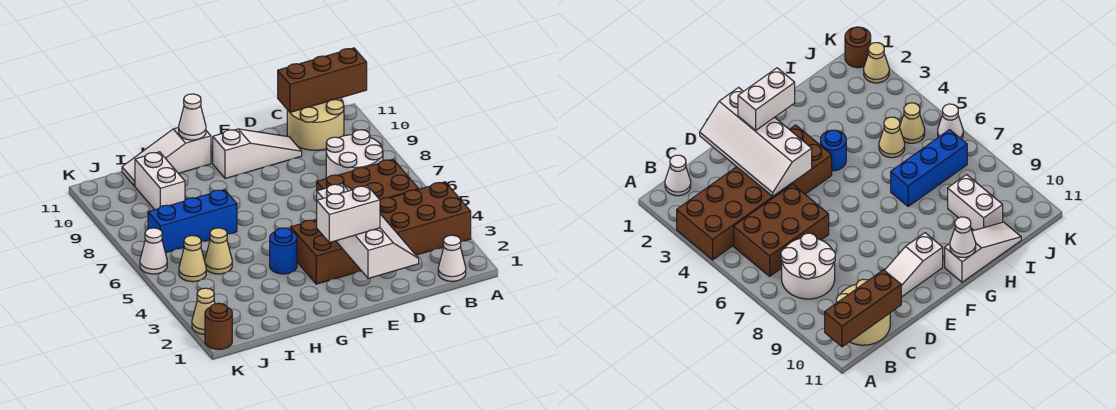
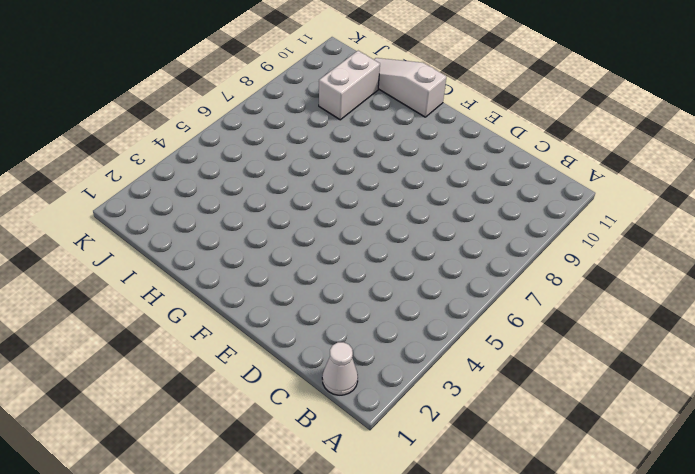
none -> brown 2x6 brick [291,182,471,284]
none -> brown 2x3 brick [317,159,419,200]
none -> white 2x2 round brick [326,130,383,179]

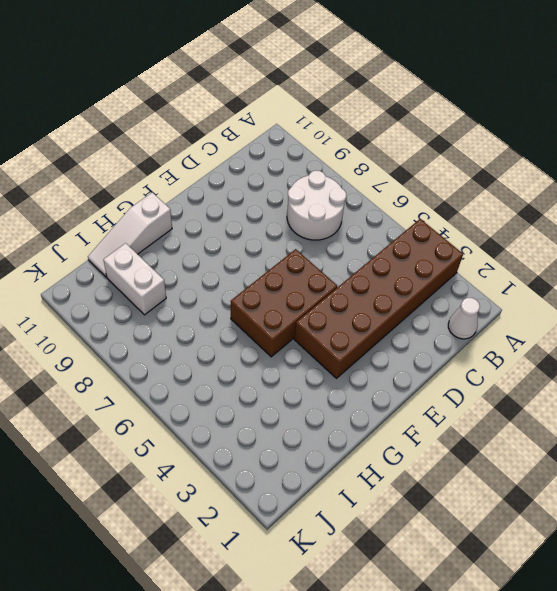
brown 2x3 brick [231,249,337,357] -> brown 2x3 brick moved to [317,159,419,200]
none -> tan 2x2 round brick [287,98,344,150]
none -> white 1x3 slope [213,129,302,179]
none -> blue 1x1 round brick [270,228,297,274]

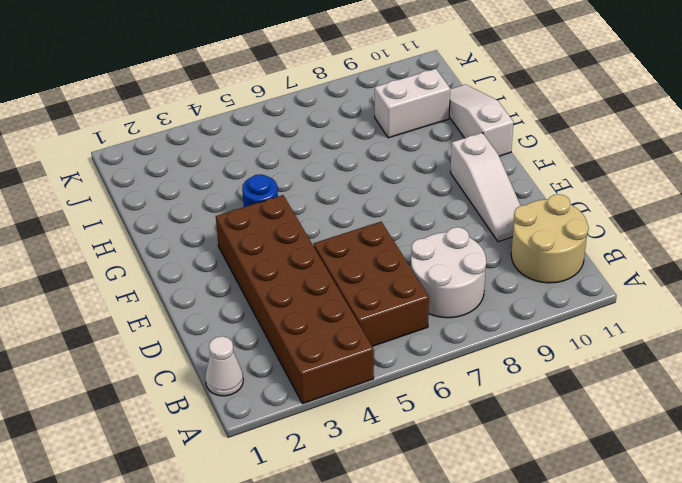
none -> blue 1x3 brick [148,189,237,253]
none -> tan 1x1 cone [205,228,232,274]
none -> tan 1x1 cone [179,236,206,282]

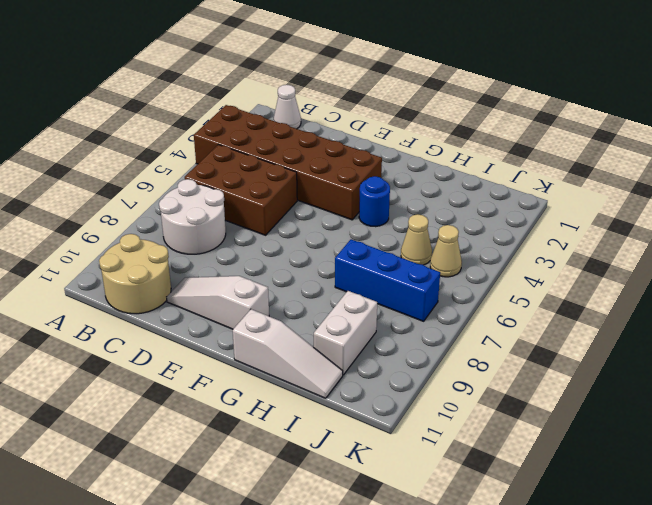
none -> brown 1x1 round brick [205,303,232,349]
none -> tan 1x1 cone [192,288,215,334]
none -> white 1x1 cone [140,228,167,274]

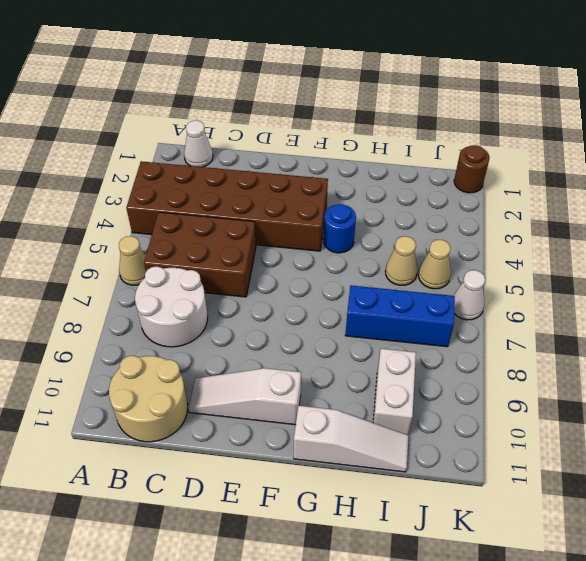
tan 1x1 cone [119,236,146,285] -> tan 1x1 cone moved to [192,288,215,334]
none -> brown 1x3 brick [278,48,367,112]
none -> white 2x4 slope [317,184,419,278]
none -> white 1x1 cone [179,94,206,140]

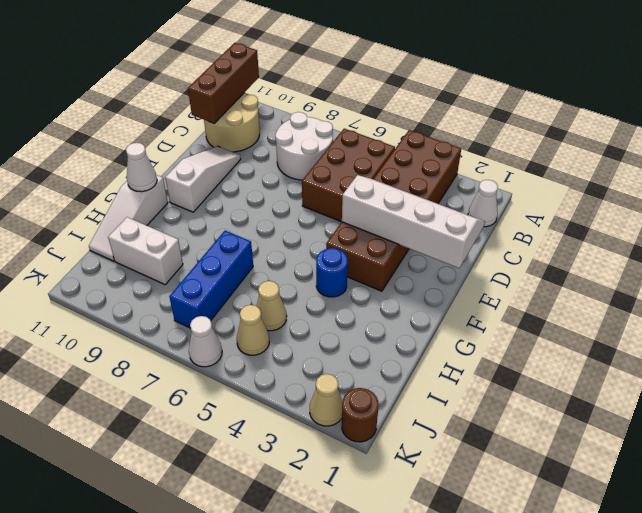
none -> white 1x2 brick [317,186,380,243]

